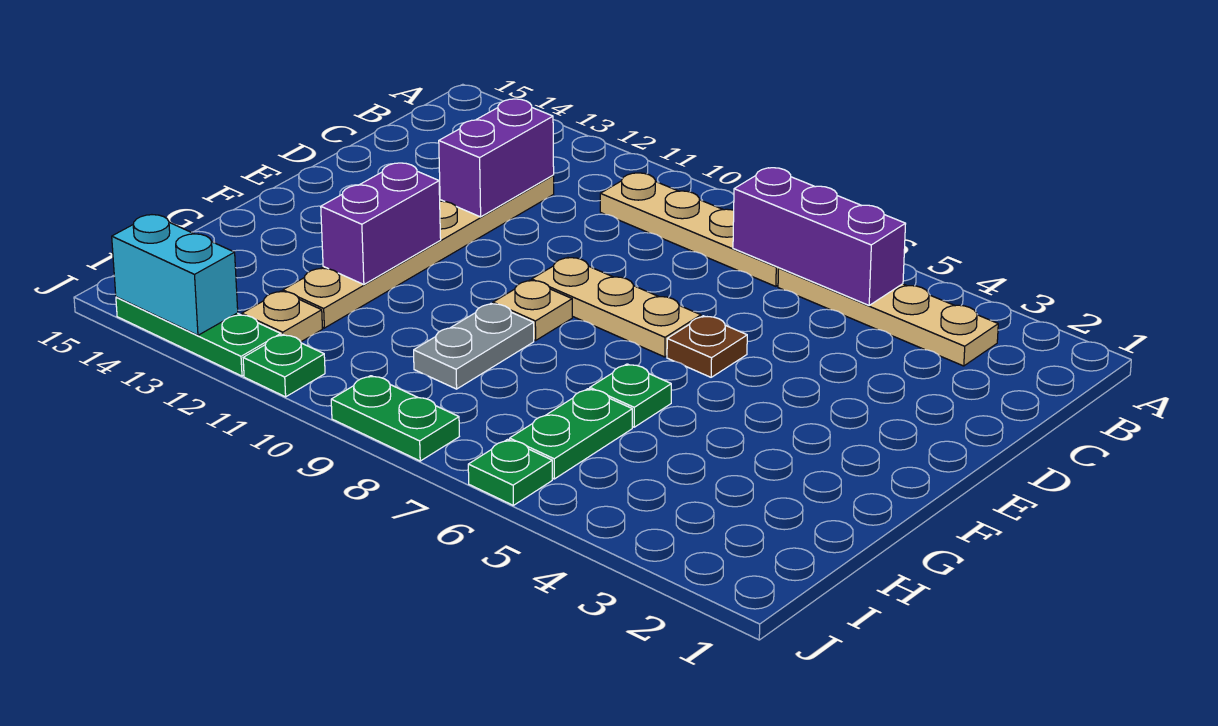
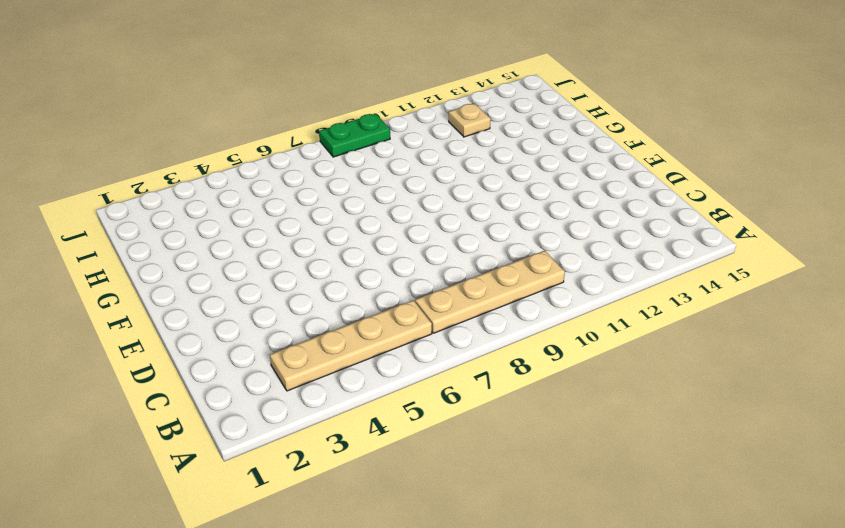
none -> tan 1x6 plate [283,175,554,328]
none -> brown 1x1 plate [667,316,747,377]
none -> tan 1x3 plate [532,258,701,357]

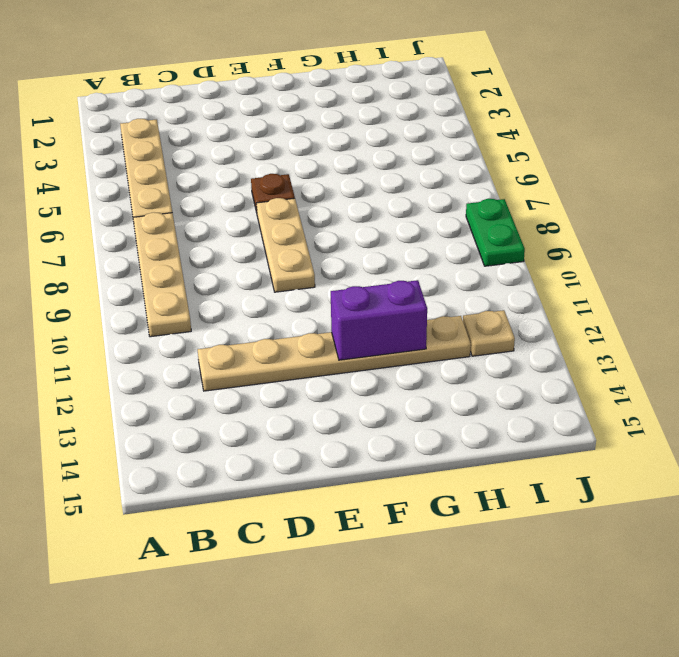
none -> tan 1x1 plate [493,280,572,341]
none -> green 1x1 plate [590,364,671,427]
none -> grey 1x2 plate [414,304,534,389]

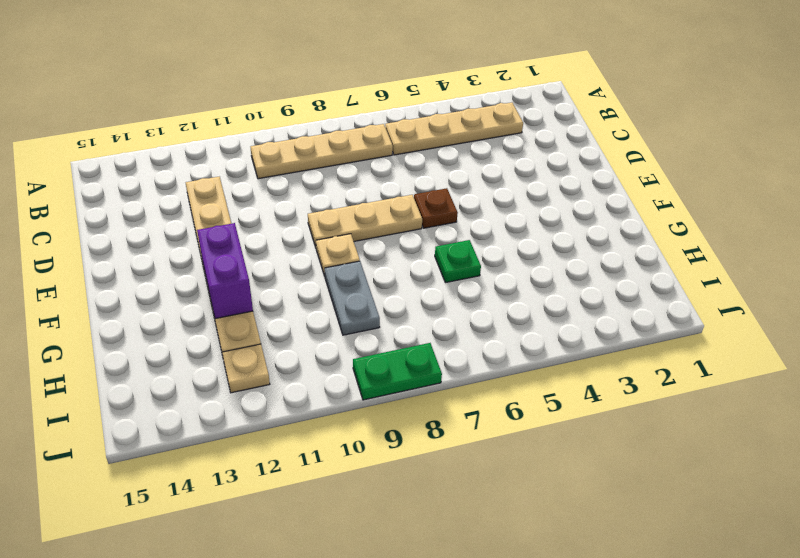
none -> green 1x2 plate [510,389,632,479]
none -> green 1x1 plate [468,439,552,505]
none -> green 1x1 plate [243,335,325,397]

